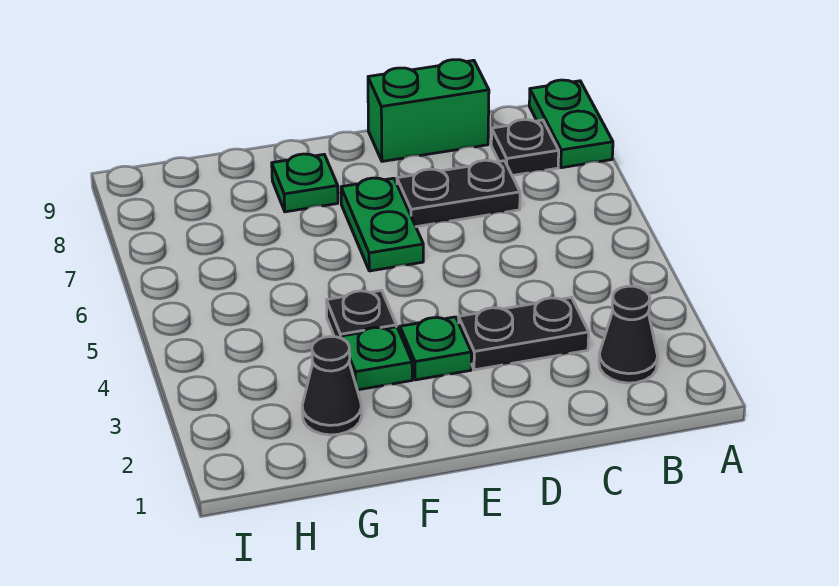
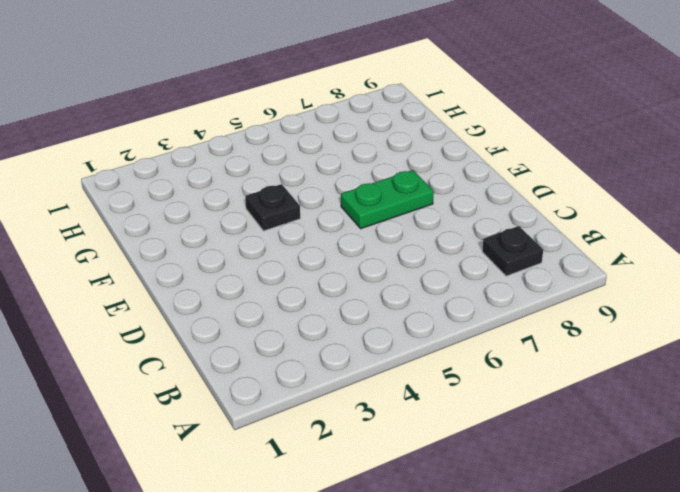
none -> green 1x2 plate [529,80,613,168]
none -> black 1x1 cone [599,286,658,383]
none -> black 1x2 plate [459,297,589,370]

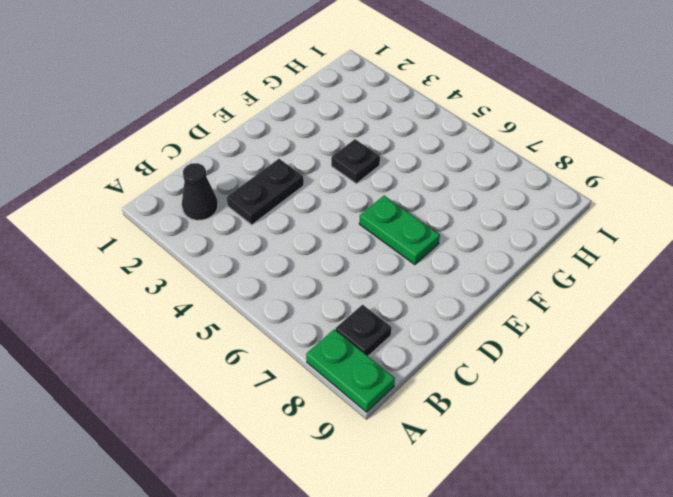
none -> black 1x2 plate [397,160,520,227]
none -> green 1x2 brick [368,60,489,161]
none -> green 1x1 plate [400,317,471,380]

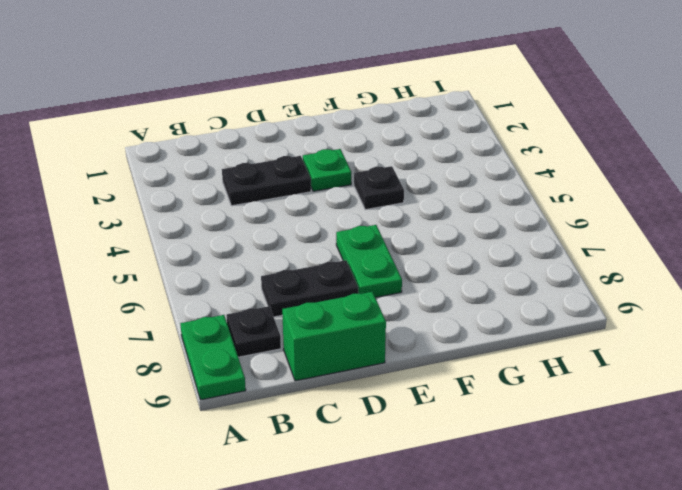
none -> black 1x1 cone [599,286,658,383]
none -> green 1x1 plate [341,327,412,390]
none -> green 1x1 plate [272,154,338,212]

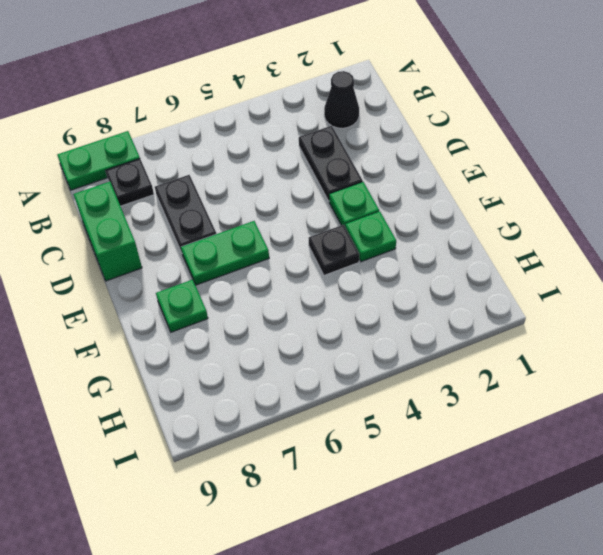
none -> black 1x1 cone [302,336,362,435]

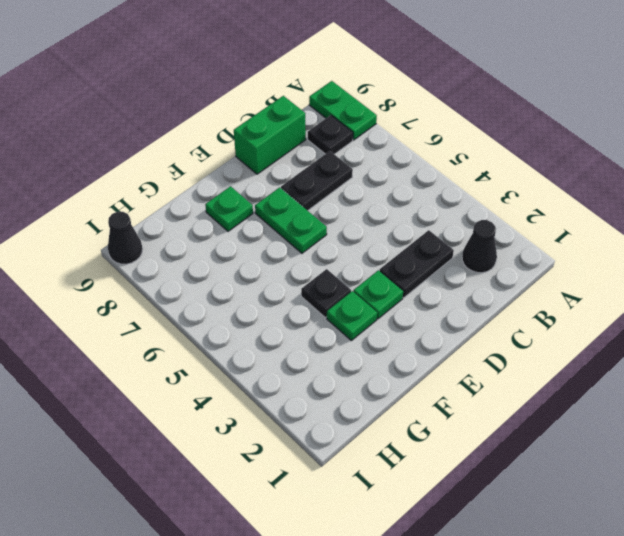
black 1x1 cone [108,212,143,264] -> black 1x1 cone moved to [302,336,362,435]

